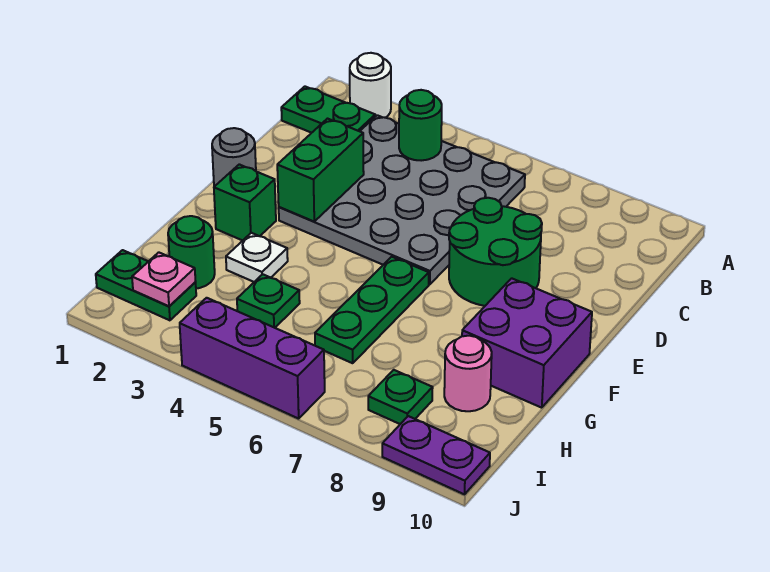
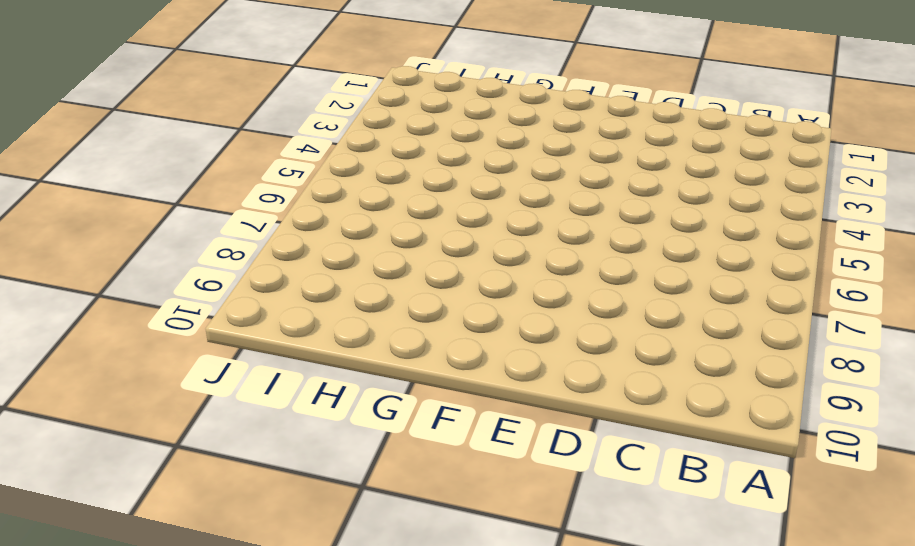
none -> white 1x1 round brick [350,53,391,118]
none -> green 1x2 plate [281,87,375,133]
none -> grey 4x4 plate [279,115,525,285]

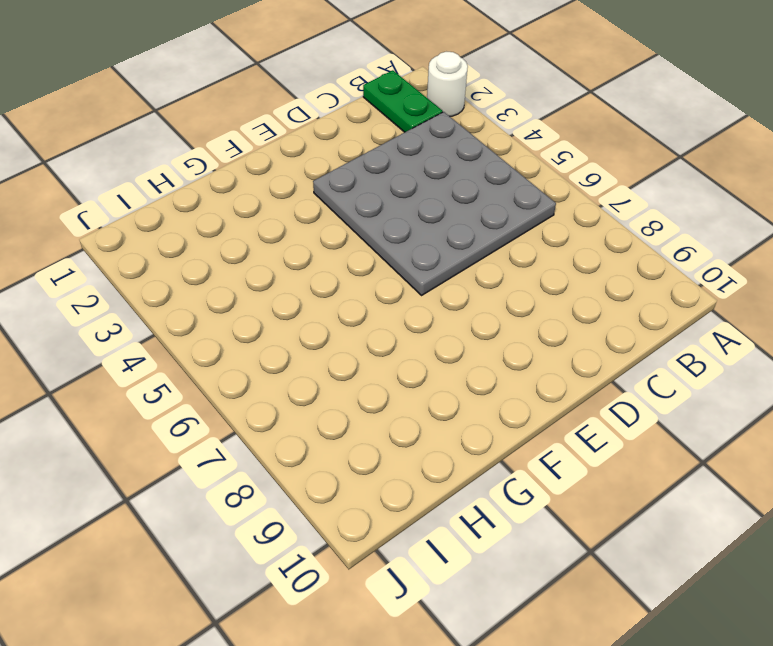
none -> green 2x2 round brick [449,198,542,306]
none -> grey 1x1 round brick [212,128,256,187]
none -> green 1x1 brick [214,164,276,241]

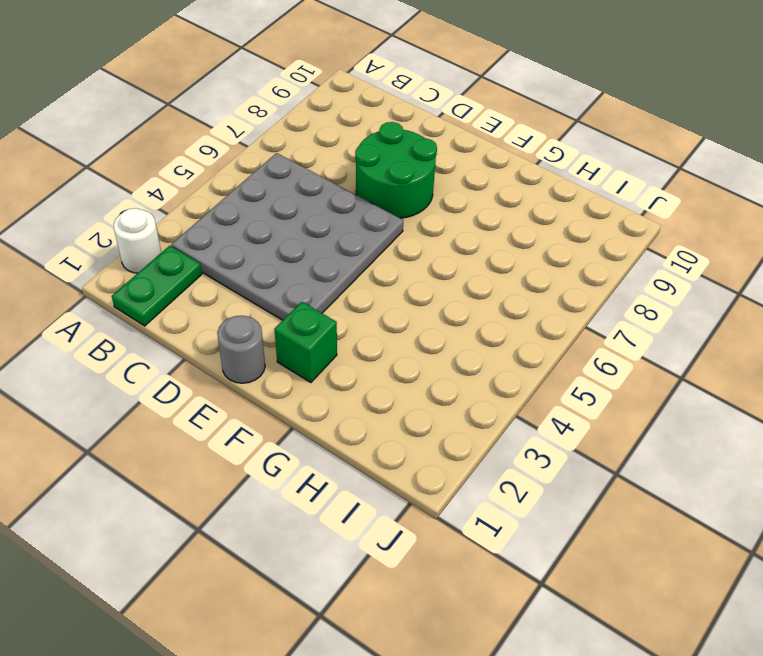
none -> green 1x3 plate [315,257,429,363]
none -> purple 2x2 brick [462,278,592,408]
none -> white 1x1 plate [226,233,288,282]

